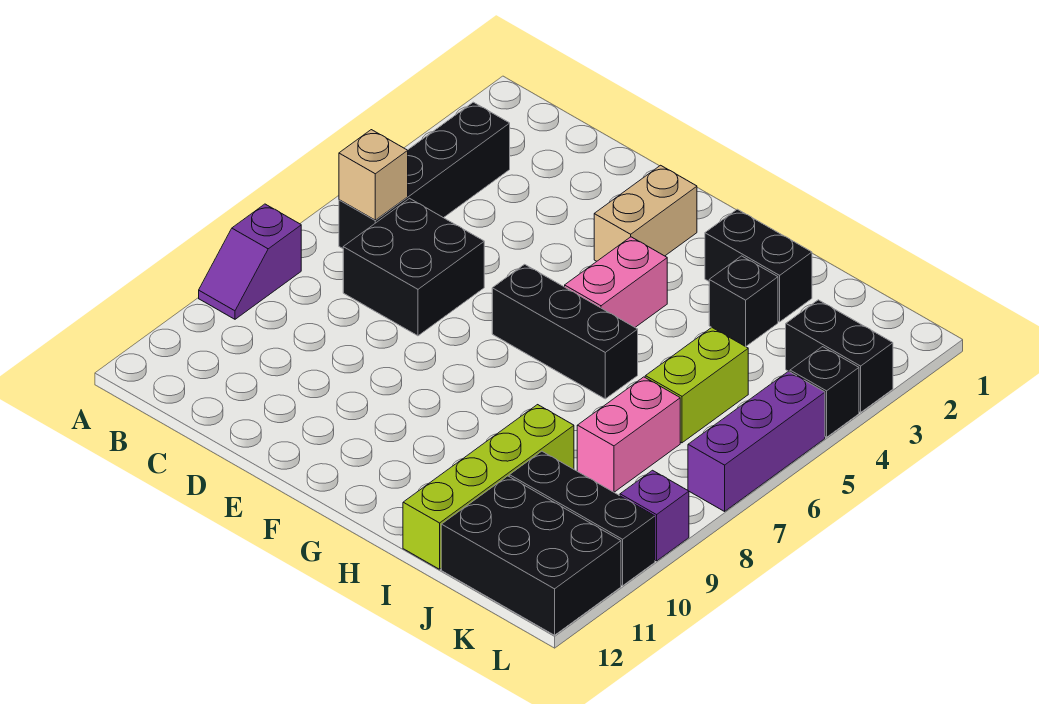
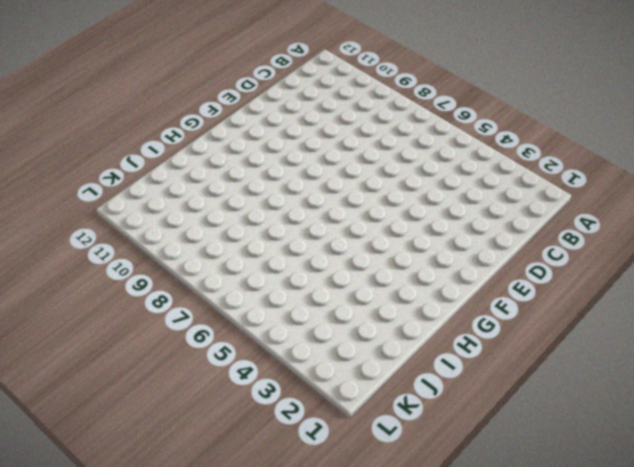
none -> purple 1x2 slope [199,204,301,319]
none -> black 1x4 brick [339,102,510,248]
none -> black 2x2 brick [343,198,484,336]

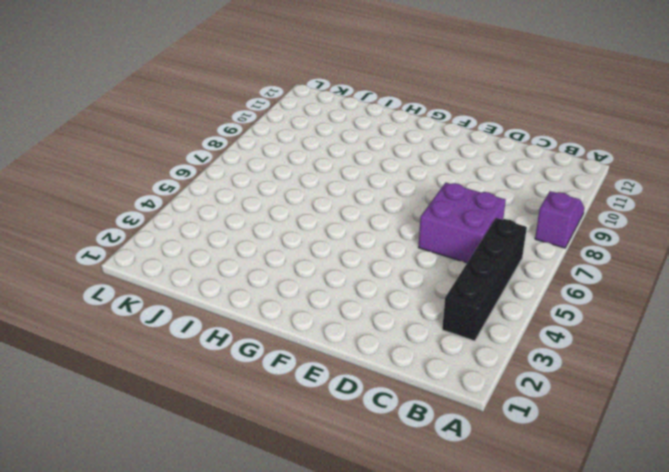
purple 2x2 brick [418,183,506,263] -> black 2x2 brick [343,198,484,336]
none -> tan 1x2 brick [594,165,697,261]
none -> black 1x3 brick [492,264,638,399]
none -> pink 1x2 brick [565,237,667,327]

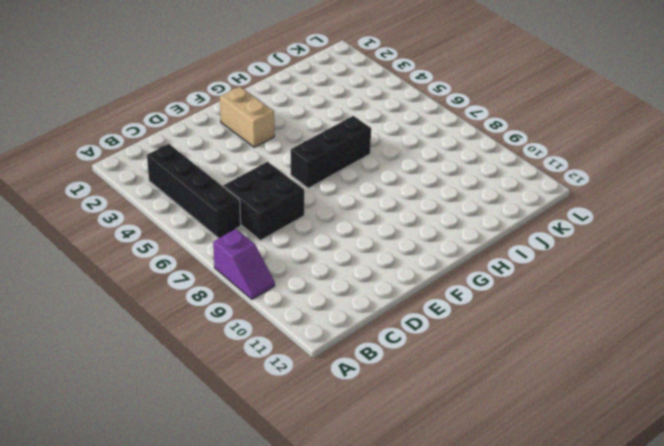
none -> pink 1x2 brick [565,237,667,327]
none -> black 1x2 brick [705,209,812,322]
none -> black 1x1 brick [709,256,778,346]

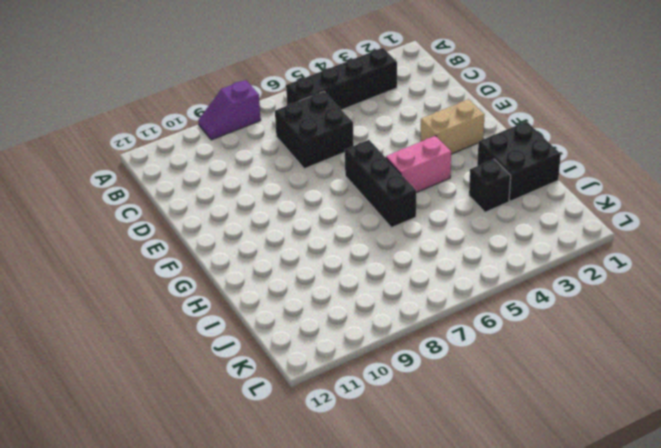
black 2x2 brick [477,122,561,201] -> black 1x2 brick [705,209,812,322]
none -> lime 1x4 brick [403,405,574,569]
none -> lime 1x2 brick [645,328,748,443]
none -> pink 1x2 brick [577,377,680,492]

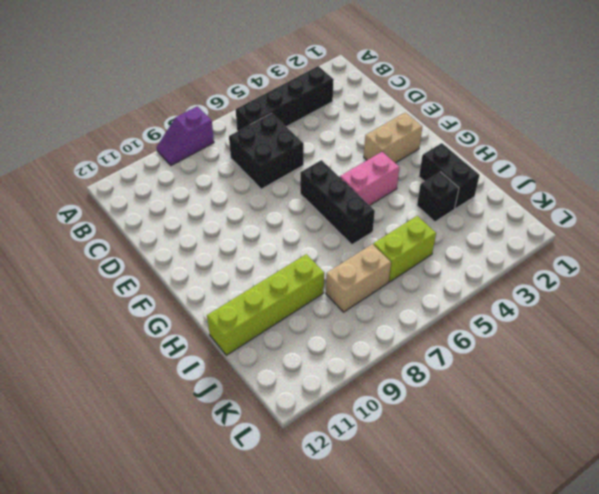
tan 1x2 brick [326,244,391,312] -> pink 1x2 brick [577,377,680,492]
none -> black 1x3 brick [509,451,655,586]
none -> black 2x3 brick [441,476,621,635]
none -> black 1x2 brick [786,300,893,412]

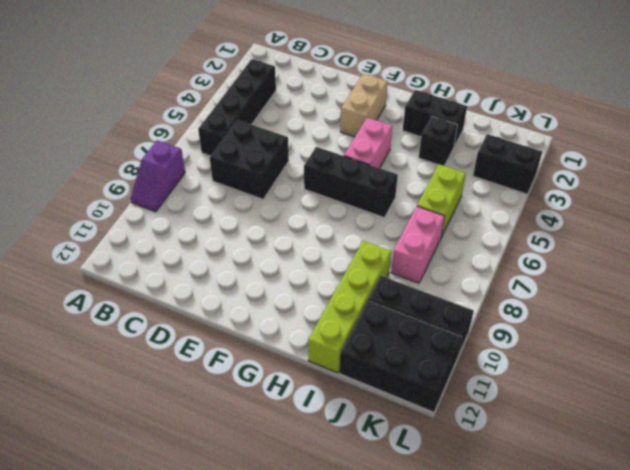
none -> black 1x1 brick [790,347,859,437]
none -> purple 1x3 brick [688,371,825,511]
none -> purple 1x1 brick [620,470,689,561]

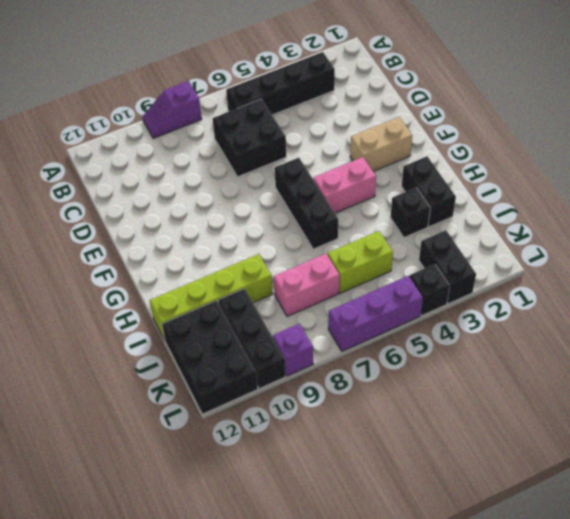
none -> tan 1x1 brick [339,130,408,220]

